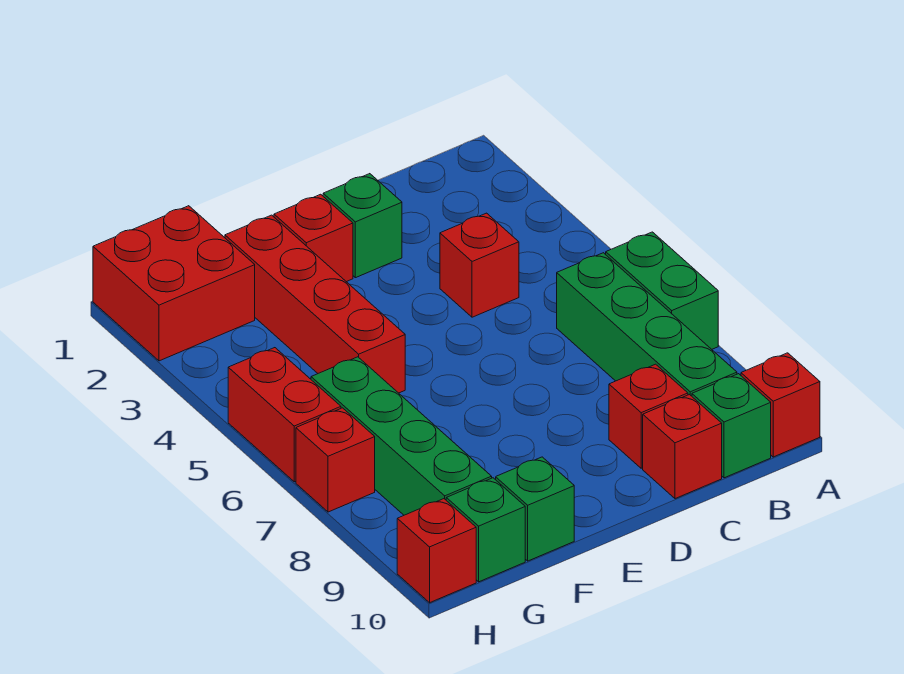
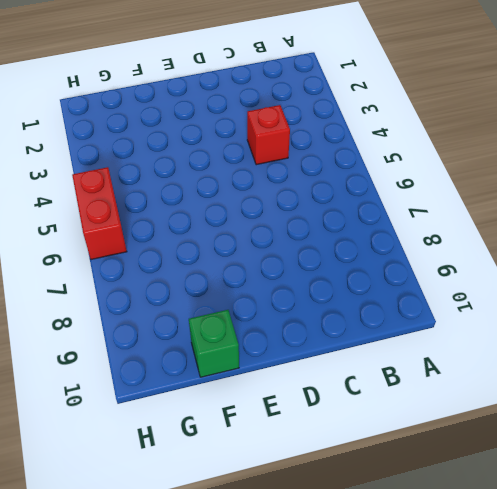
none -> green 1x2 brick [606,232,718,349]
none -> red 1x1 brick [741,353,820,457]
none -> green 1x4 brick [557,253,737,396]

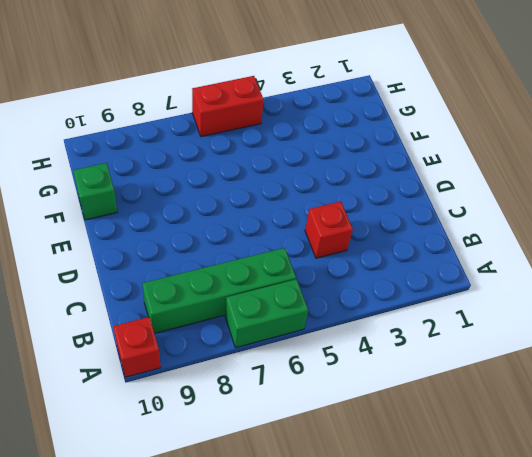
none -> green 1x1 brick [692,374,771,478]
none -> red 1x1 brick [609,364,688,468]
none -> red 1x1 brick [643,395,722,499]

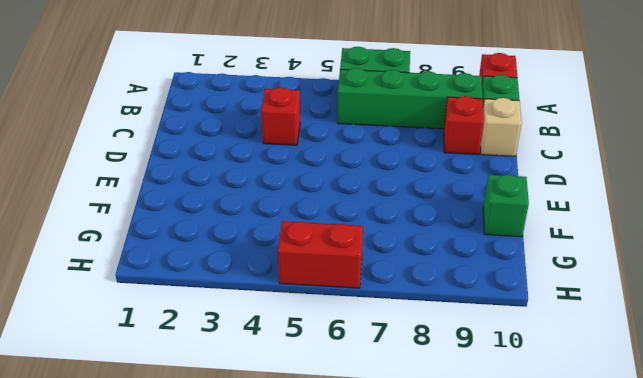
tan 1x1 brick [480,98,522,156] -> red 1x1 brick [643,395,722,499]
none -> green 1x1 brick [323,174,402,278]
none -> red 1x1 brick [274,194,353,282]
none -> red 1x4 brick [225,215,405,393]

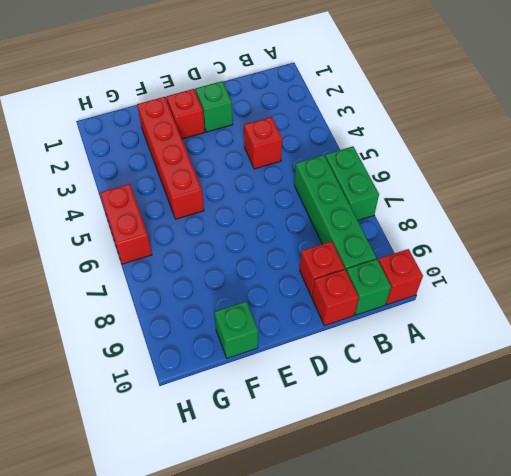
none -> red 2x2 brick [93,206,255,361]
none -> green 1x4 brick [311,357,492,515]
none -> green 1x1 brick [446,478,525,582]

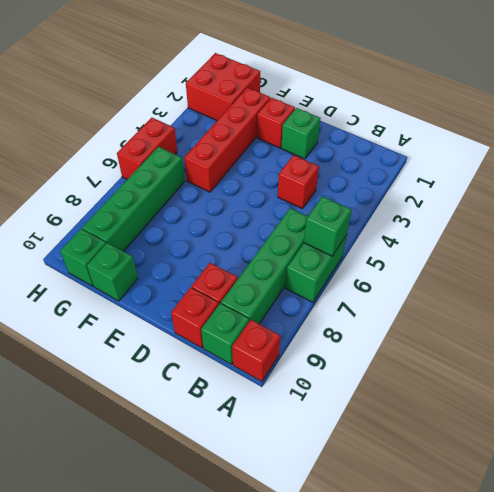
green 1x1 brick [304,196,352,256] -> none
none -> red 1x1 brick [296,408,375,512]
none -> red 1x1 brick [397,499,476,603]

